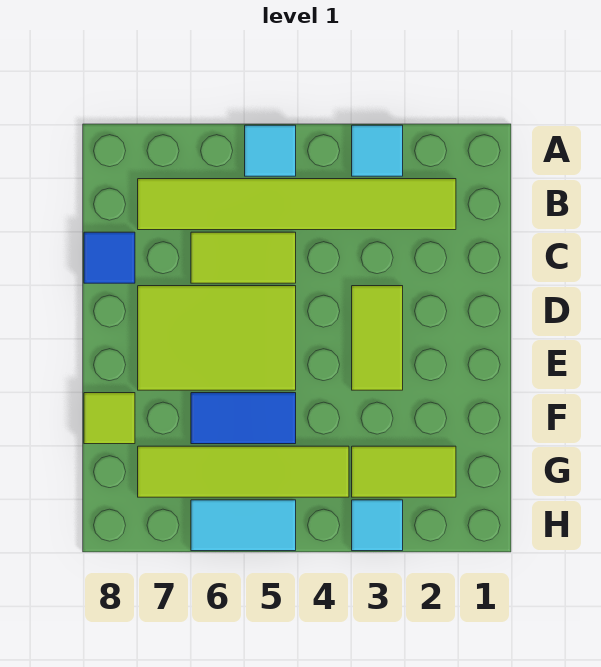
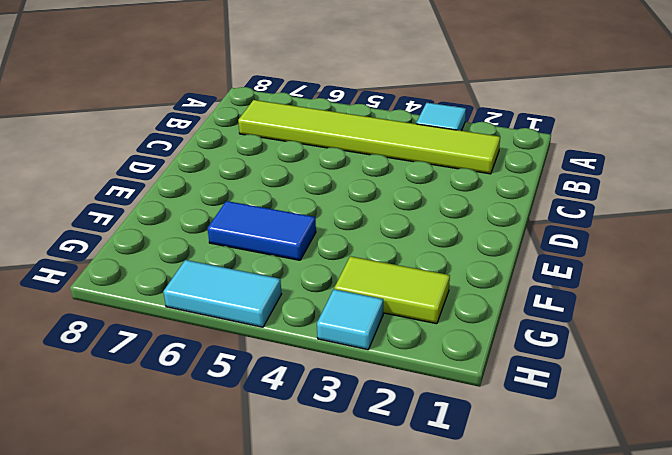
none -> cyan 1x1 tile [245,125,296,176]
none -> lime 1x2 tile [191,232,296,283]
none -> blue 1x1 tile [84,232,135,283]

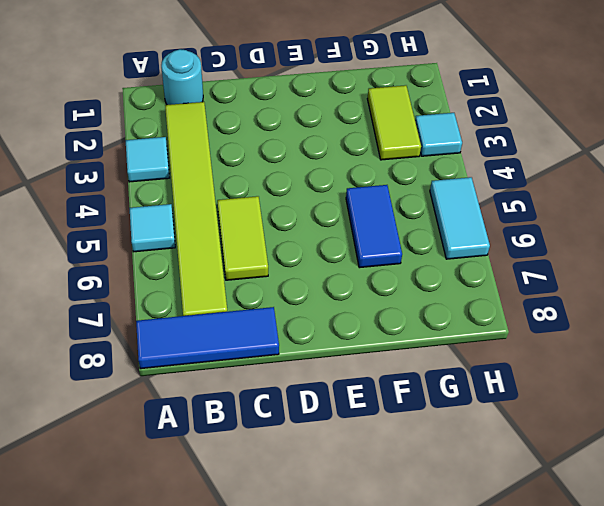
blue 1x3 tile [136,307,279,369] -> blue 1x1 tile [84,232,135,283]
cyan 1x1 round brick [161,49,203,105] -> none
none -> lime 1x2 tile [352,286,403,390]
none -> lime 2x3 tile [138,286,296,390]
none -> lime 1x1 tile [84,393,135,444]

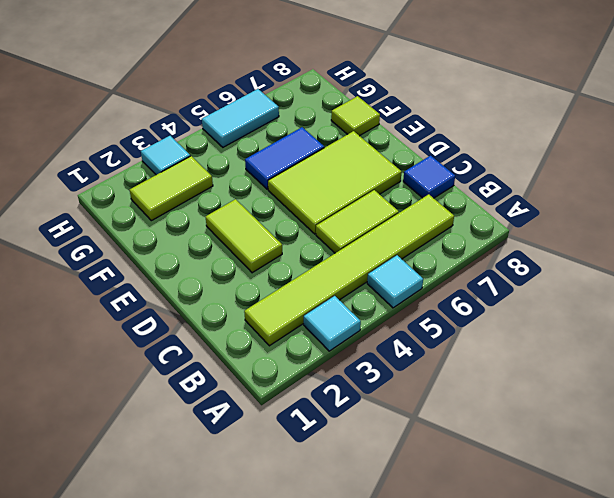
none -> lime 1x4 tile [138,446,349,497]

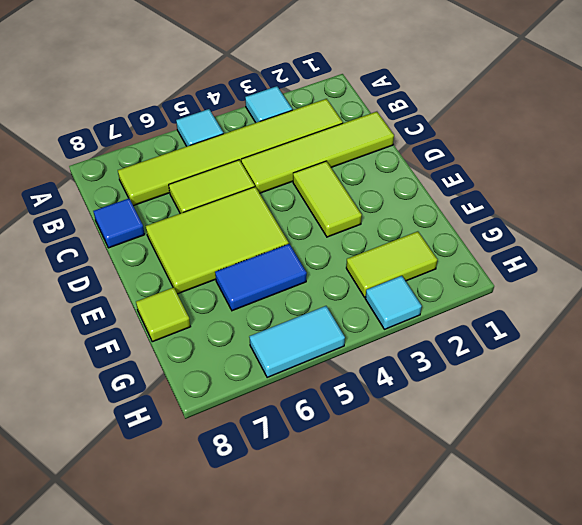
lime 1x4 tile [241,112,394,193] -> lime 1x4 tile moved to [138,446,349,497]

